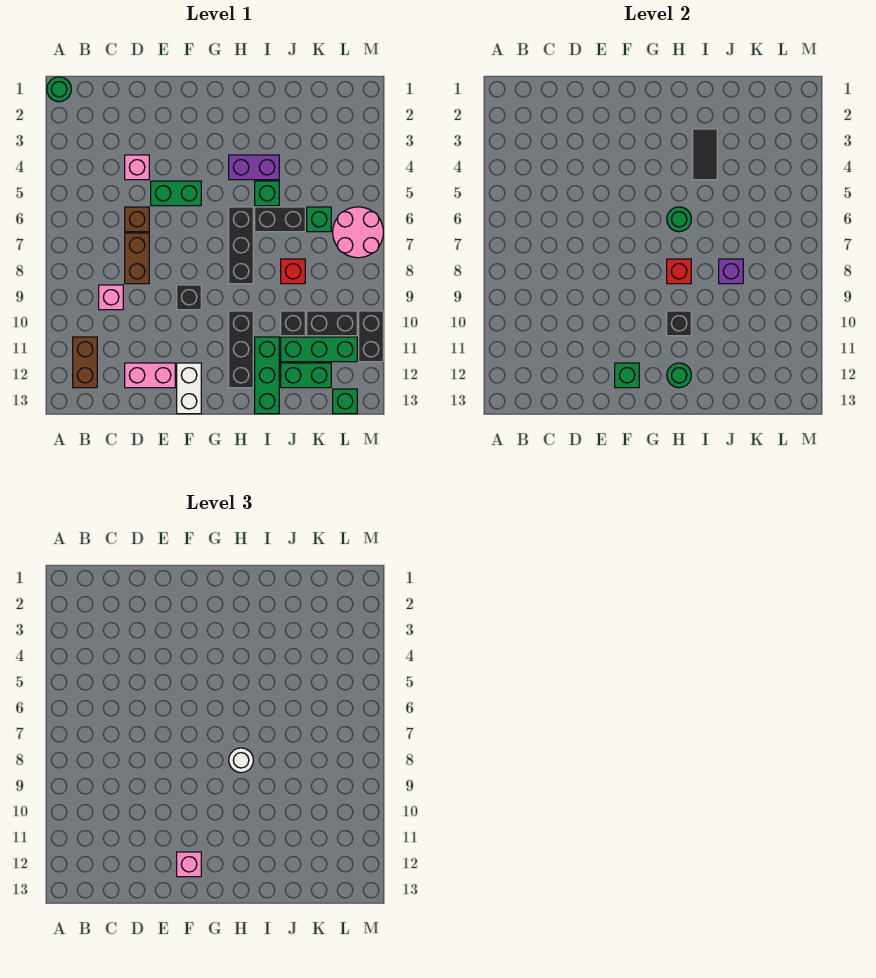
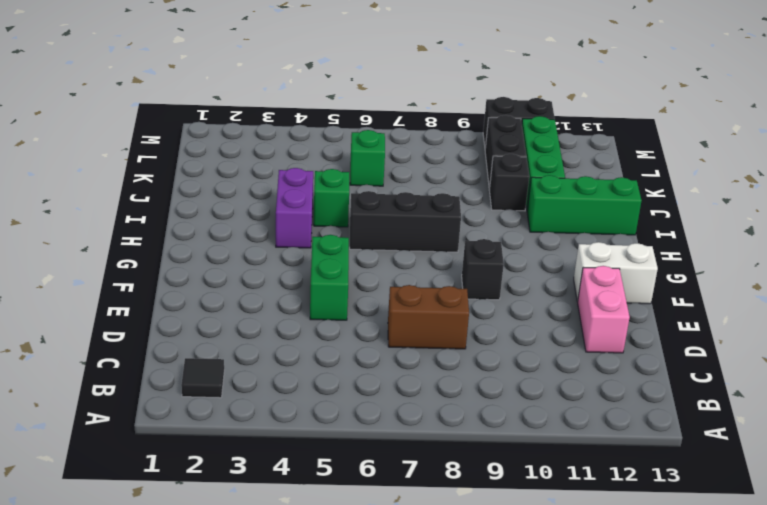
black 1x1 tile [181,358,224,398] -> none
none -> green 1x1 round brick [47,77,71,102]
none -> brown 1x2 brick [73,337,97,388]
none -> pink 1x1 brick [99,285,123,310]
none -> pink 1x1 brick [125,155,149,180]

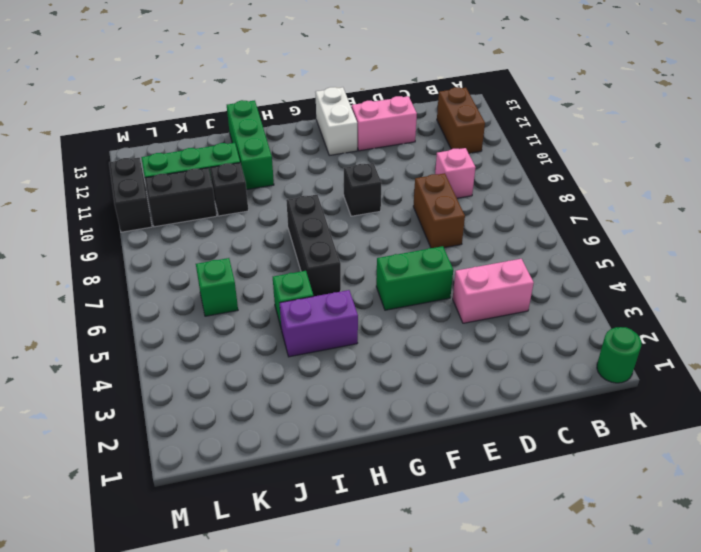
pink 1x2 brick [453,259,534,323] -> pink 1x1 brick [125,155,149,180]
none -> brown 1x1 brick [125,207,149,232]
none -> black 1x3 brick [229,311,253,388]
none -> black 1x2 brick [255,207,305,232]
none -> red 1x1 brick [281,259,305,284]

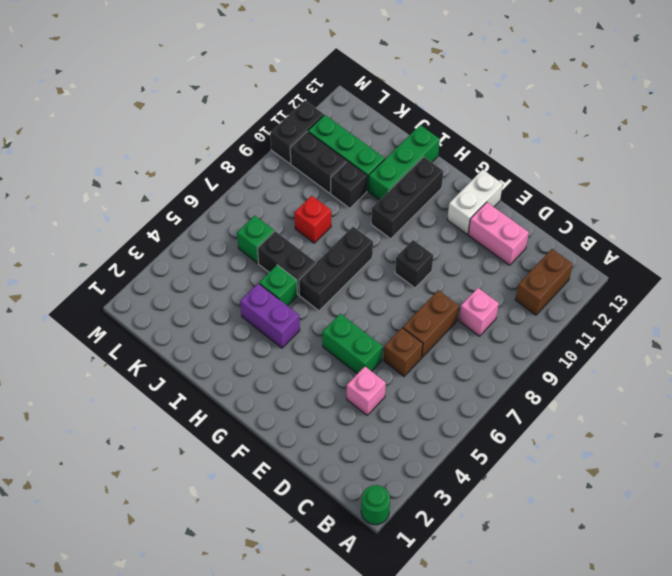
none -> green 1x2 brick [281,363,331,388]
none -> pink 2x2 round brick [333,207,383,258]
none -> green 1x1 brick [333,389,357,414]
none -> green 1x1 brick [615,363,639,388]

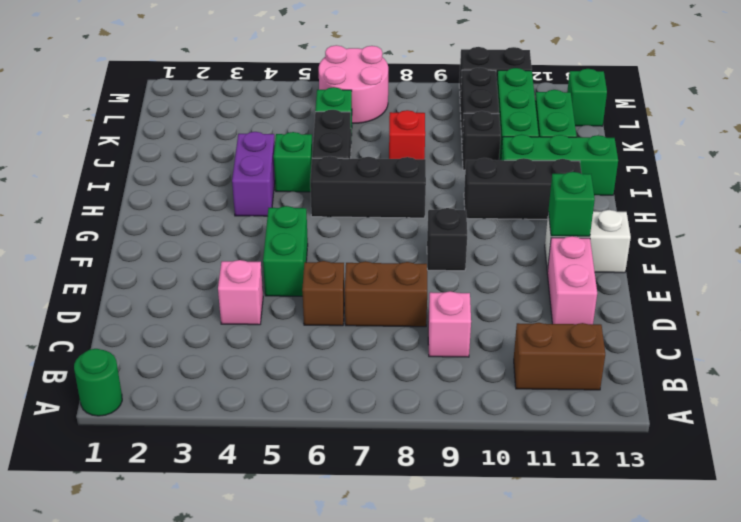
none -> green 1x1 round brick [667,207,691,232]
none -> red 1x1 brick [667,259,691,284]
none -> black 1x1 brick [667,311,691,336]
none -> green 1x1 round brick [667,363,691,388]

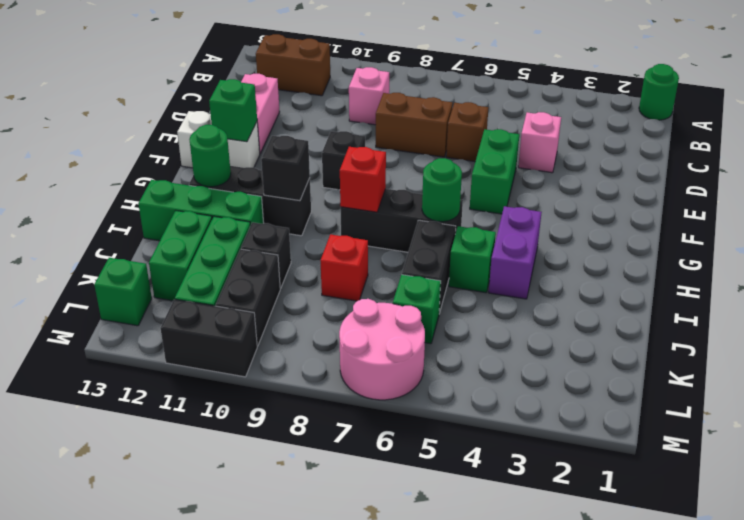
none -> black 1x2 tile [693,129,717,180]
none -> purple 1x1 brick [719,259,743,284]
none -> pink 1x1 brick [177,852,201,877]
none -> white 1x1 round brick [229,748,253,773]

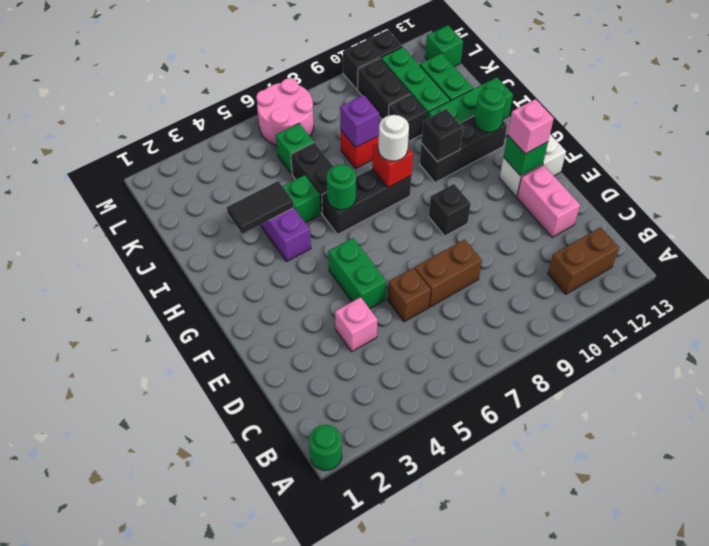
none -> pink 1x1 brick [99,285,123,310]

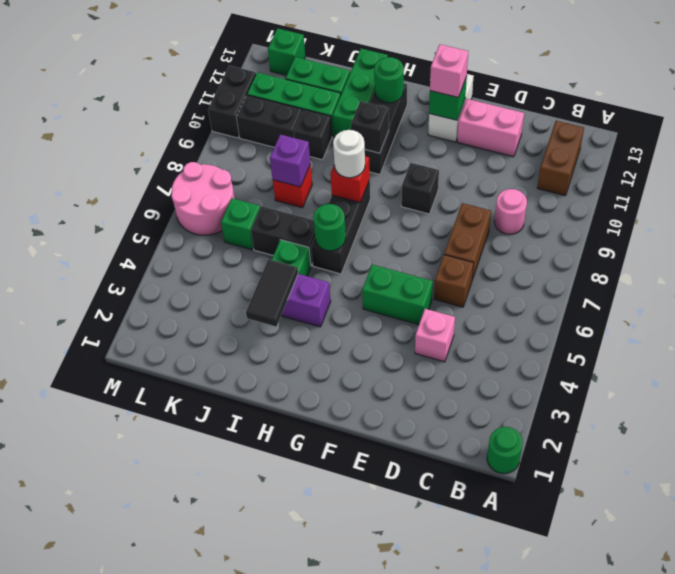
pink 1x1 round brick [494,189,527,234] -> pink 1x1 brick [99,285,123,310]

